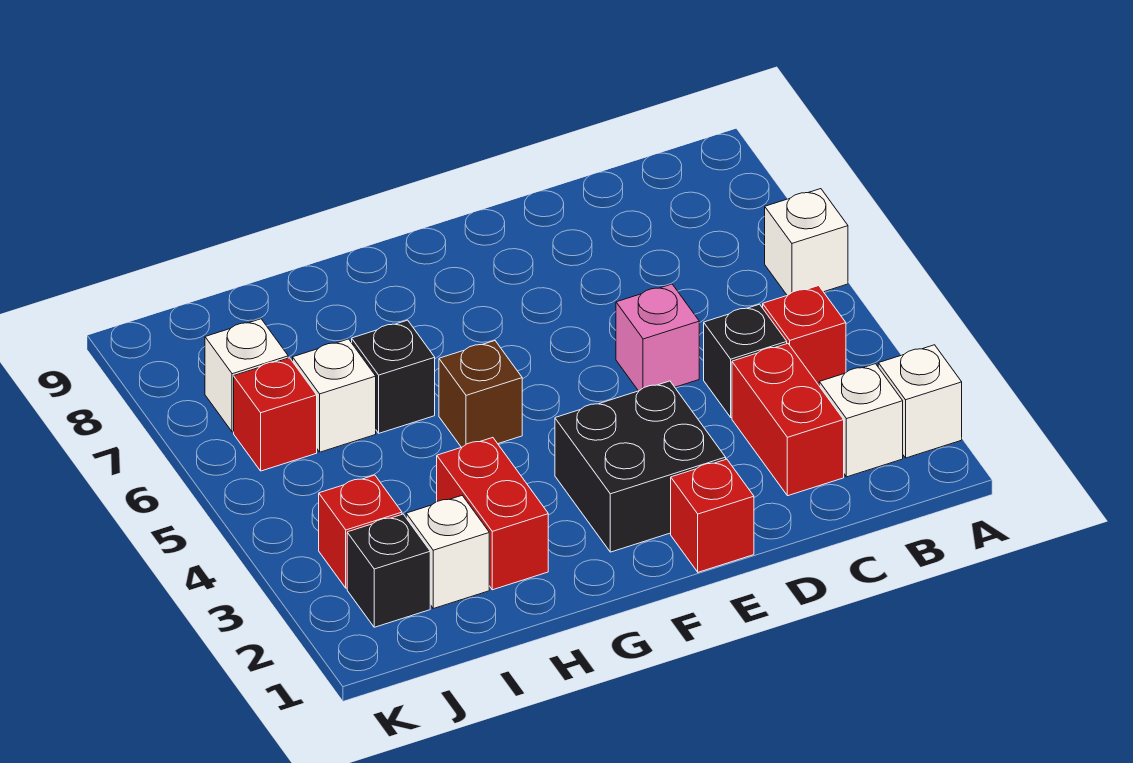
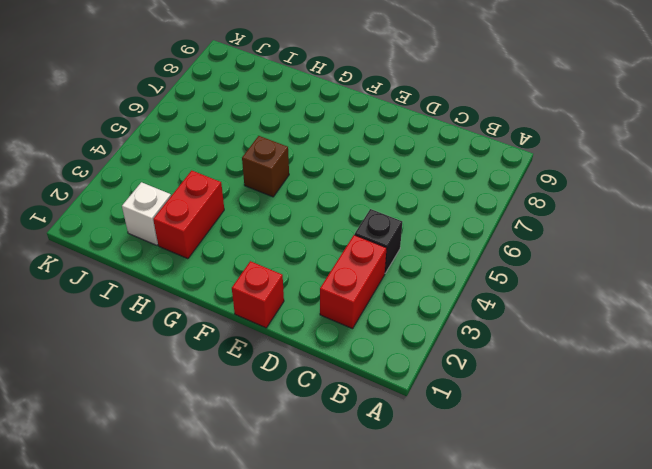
none -> white 1x1 brick [878,345,962,458]
none -> white 1x1 brick [765,189,848,296]
none -> white 1x1 brick [819,364,903,477]

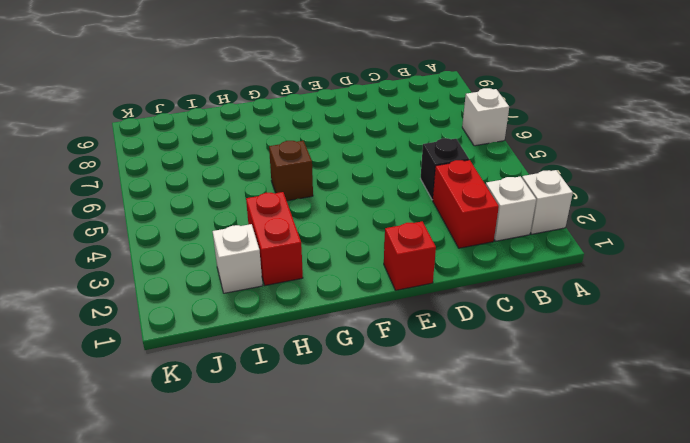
none -> red 1x1 brick [763,286,846,385]
none -> pink 1x1 brick [616,284,699,391]
none -> black 2x2 brick [555,381,726,552]

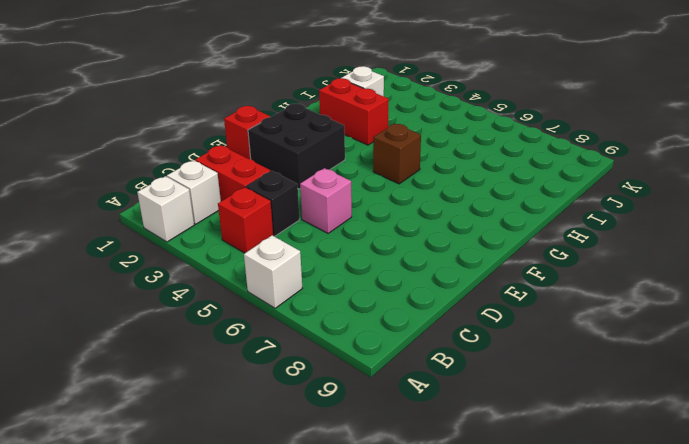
none -> black 1x1 brick [352,320,435,433]
none -> white 1x1 brick [293,339,376,452]
none -> black 1x1 brick [347,514,430,627]

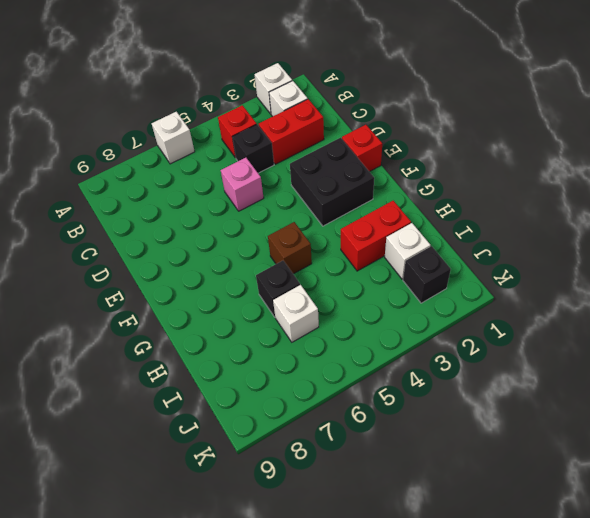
none -> red 1x1 brick [319,475,402,588]
none -> red 1x1 brick [234,358,317,471]
none -> white 1x1 brick [205,319,288,432]

